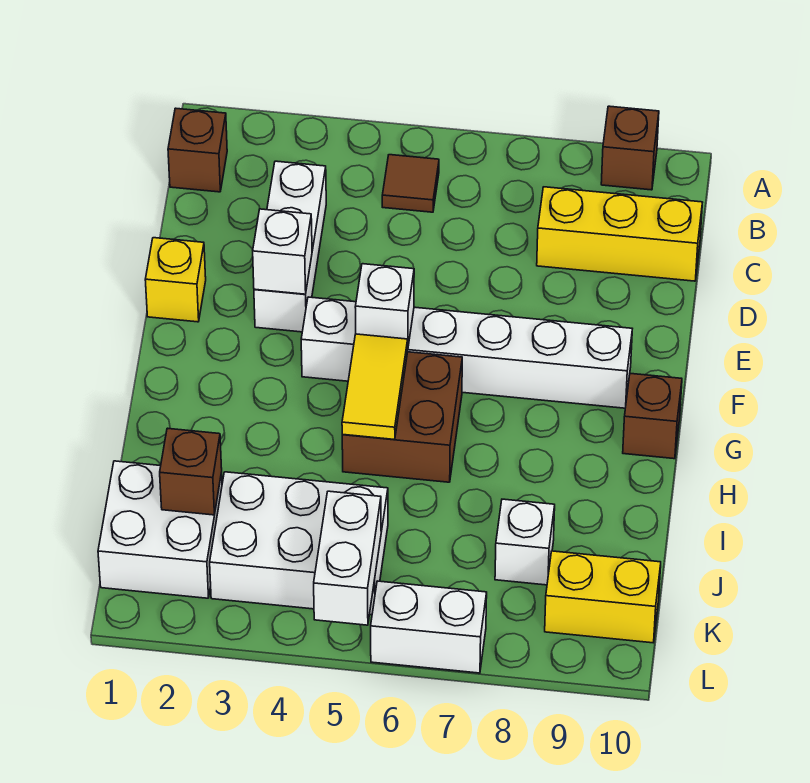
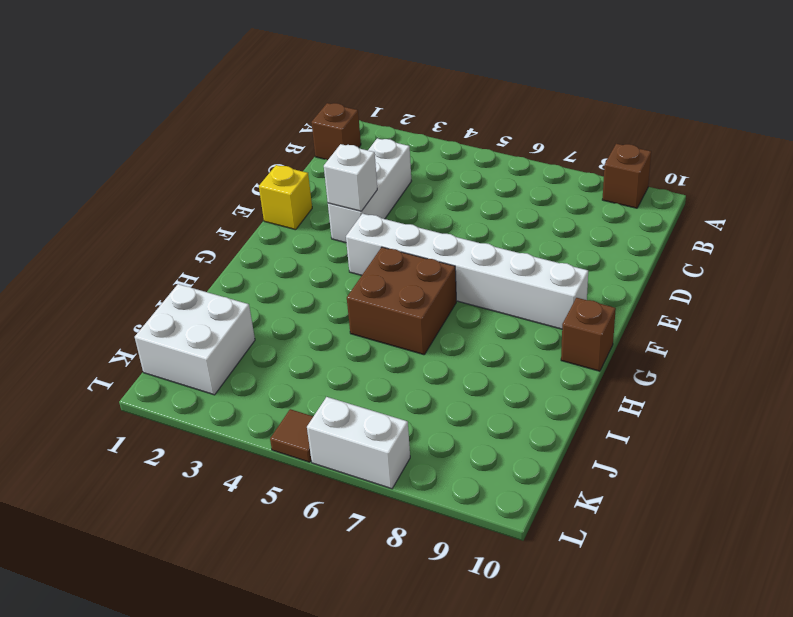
brown 1x1 tile [270,409,313,462] -> brown 1x1 tile moved to [382,155,439,212]
none -> yellow 1x3 brick [537,187,702,281]
none -> white 2x3 brick [210,472,388,615]
none -> white 1x1 brick [495,499,555,585]

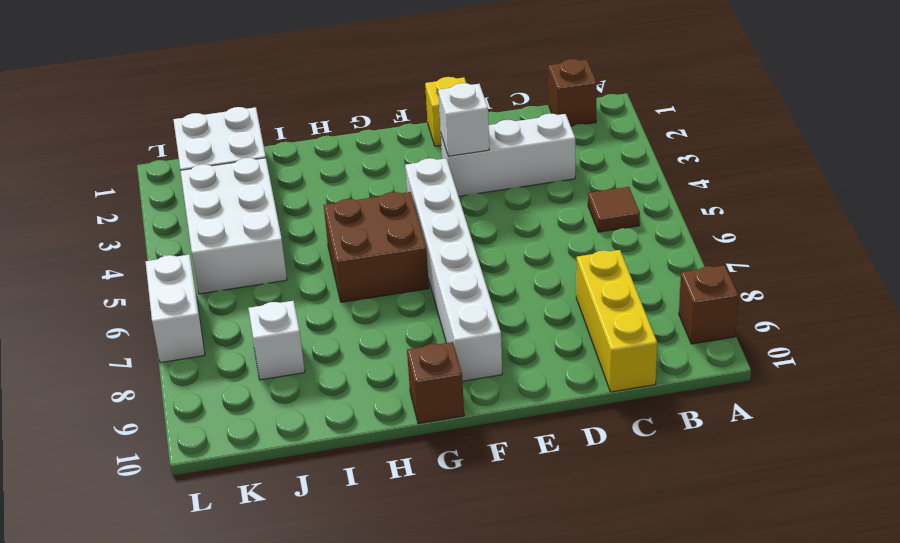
none -> yellow 1x2 brick [545,551,661,643]
none -> white 1x1 brick [355,264,414,346]
none -> yellow 1x2 tile [342,334,408,440]

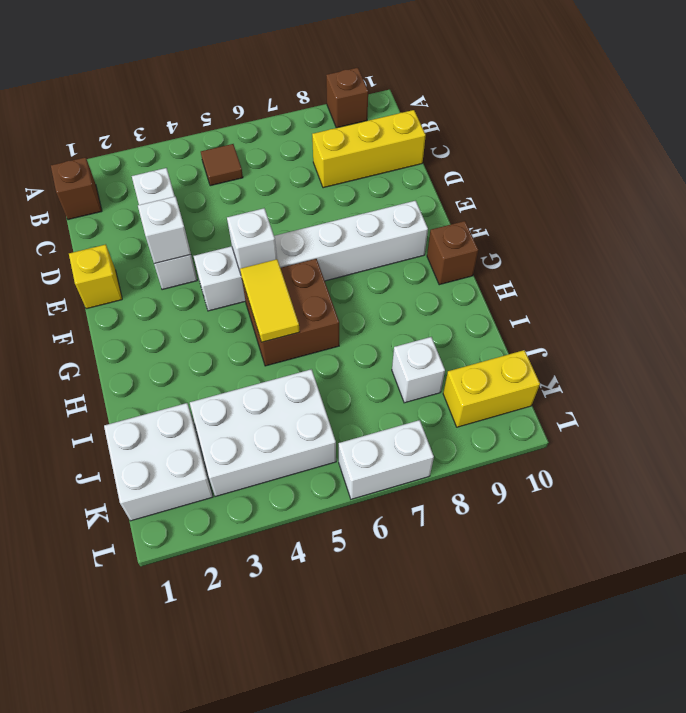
none -> brown 1x1 brick [160,428,222,515]
none -> white 1x2 brick [314,491,381,625]

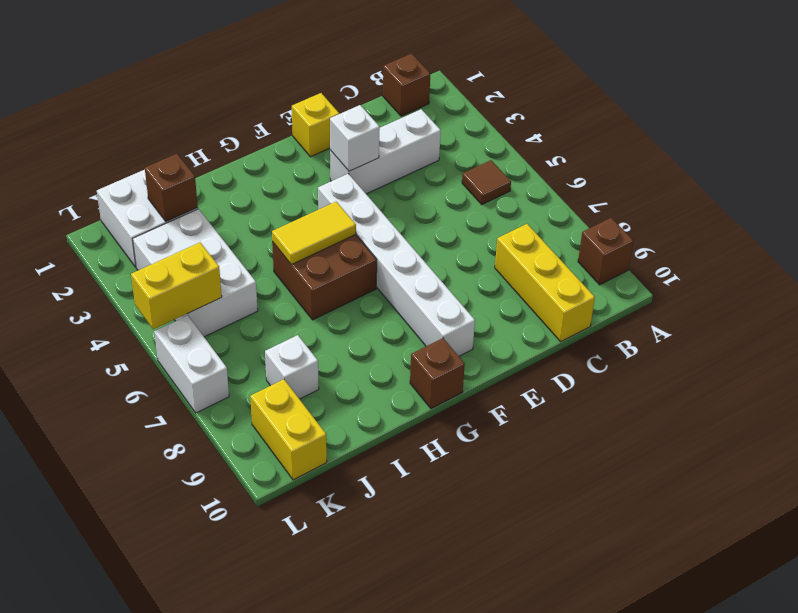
yellow 1x2 brick [131,242,222,329] -> white 1x2 brick [314,491,381,625]
none -> white 1x1 brick [355,264,414,346]

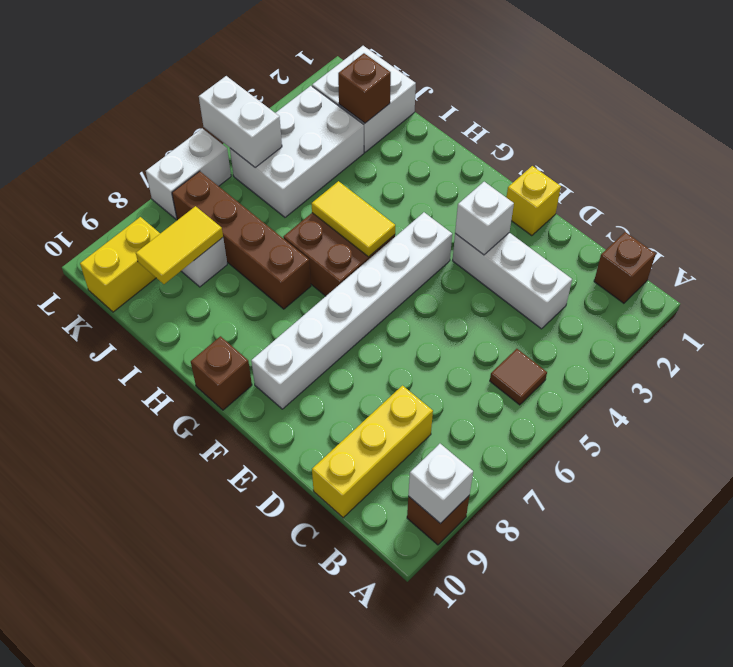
white 1x1 brick [408,444,473,524] -> white 1x1 brick moved to [355,264,414,346]
brown 1x4 brick [172,171,311,309] -> none
yellow 1x2 tile [136,206,223,284] -> none

